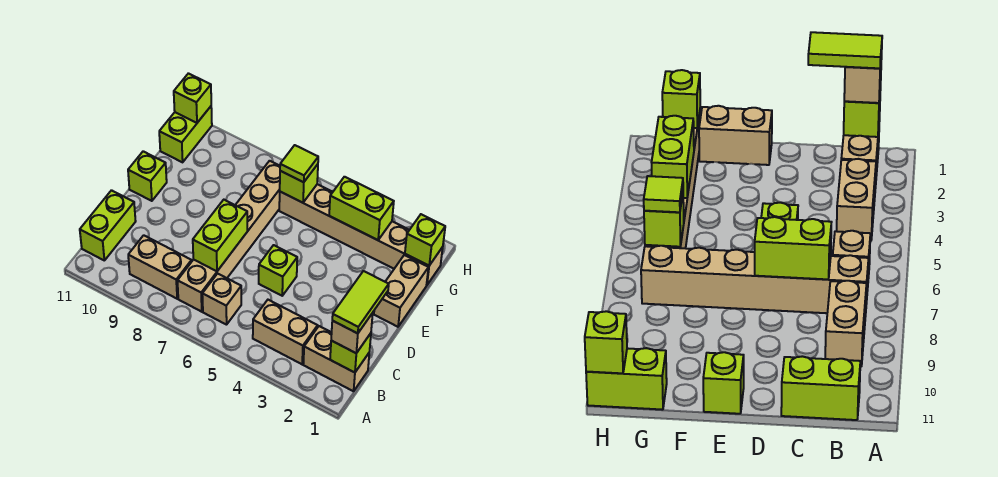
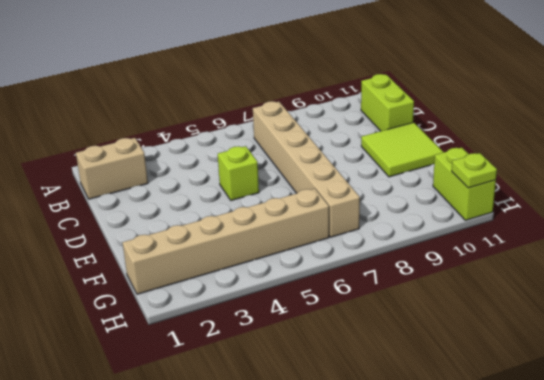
lime 2x2 tile [361,122,443,177] -> lime 1x1 brick [128,151,167,201]
lime 1x1 plate [452,153,497,188] -> lime 1x1 brick [174,73,211,123]
none -> tan 1x2 brick [253,300,318,364]
none -> tan 1x1 brick [202,274,241,325]
none -> tan 1x2 brick [128,235,192,299]

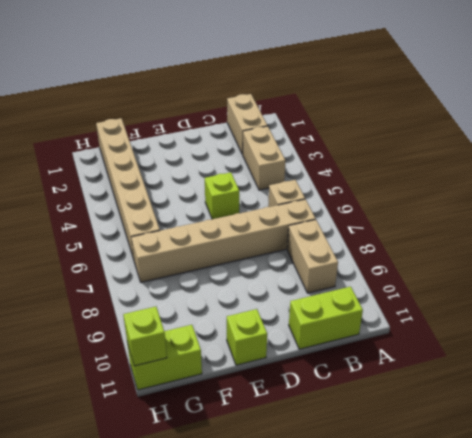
none -> tan 1x2 brick [374,255,428,327]
none -> lime 1x1 brick [330,333,371,373]
none -> lime 1x2 brick [193,200,247,271]

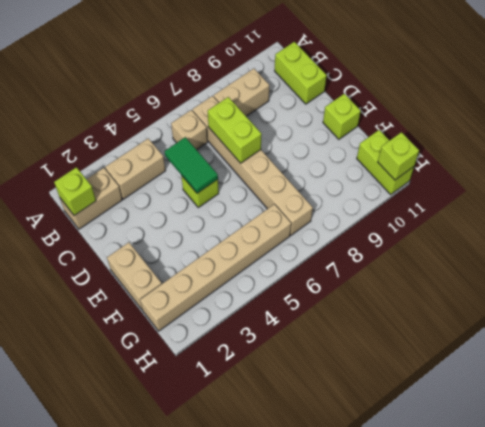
green 1x2 tile [165,137,218,193] -> none
none -> lime 1x1 brick [405,214,445,266]
none -> lime 1x2 brick [329,177,394,240]
none -> lime 1x1 brick [280,164,318,203]

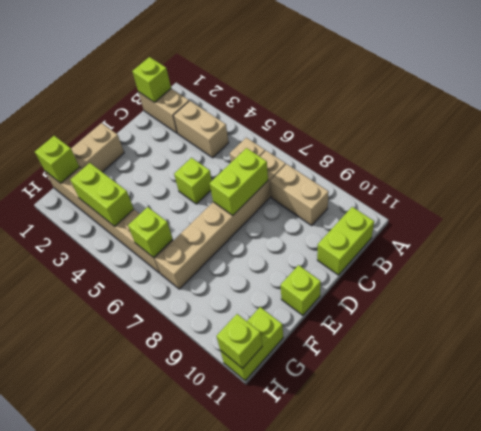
none -> tan 1x1 brick [331,313,373,353]
none -> lime 1x1 tile [280,145,318,182]
none -> lime 1x2 tile [332,271,389,334]

